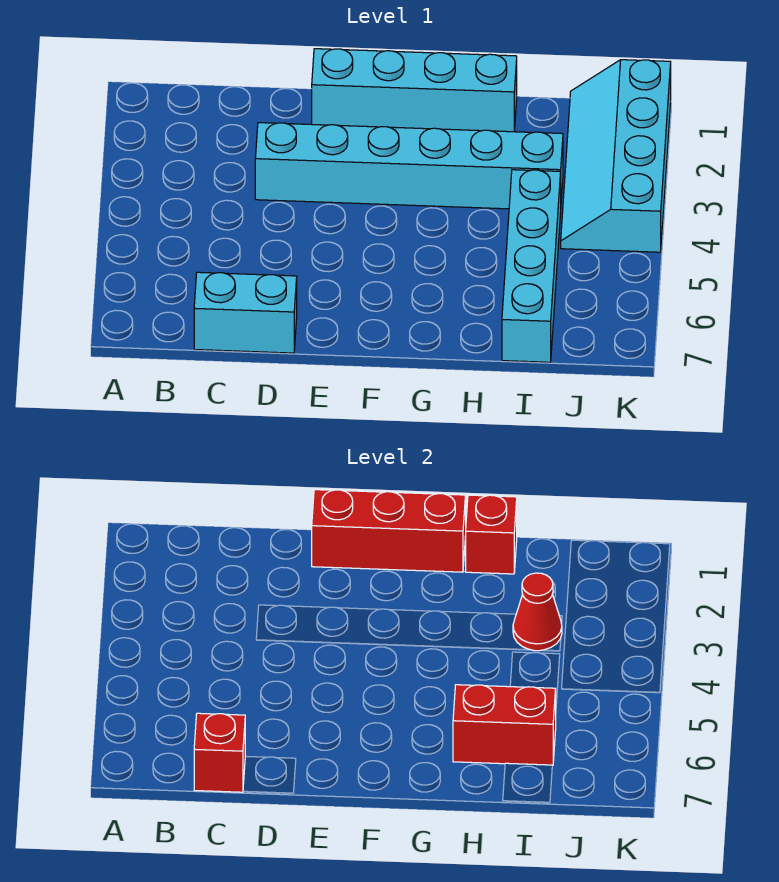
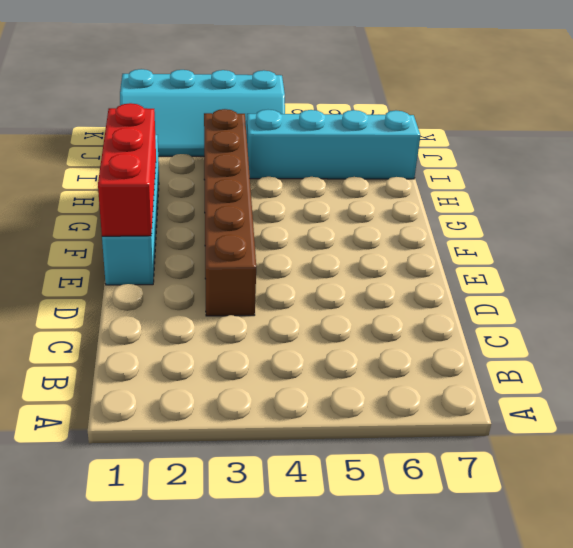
brown 1x6 brick [204,109,256,316] -> cyan 1x6 brick [255,123,563,209]
none -> cyan 1x2 brick [194,272,297,353]
none -> red 1x1 brick [194,713,245,792]

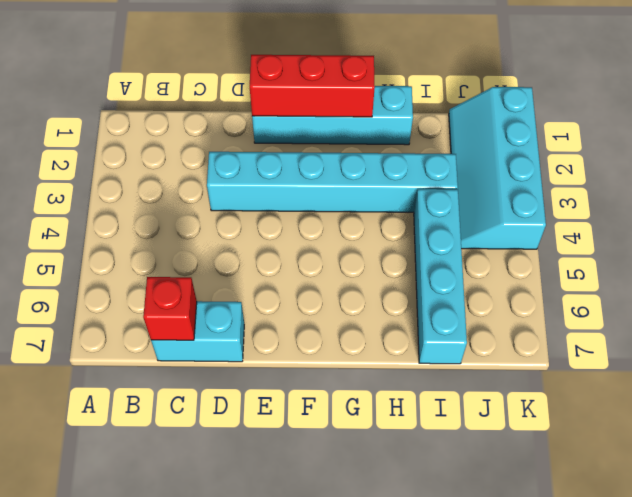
none -> red 1x1 brick [465,495,517,574]
none -> red 1x2 brick [453,685,556,765]

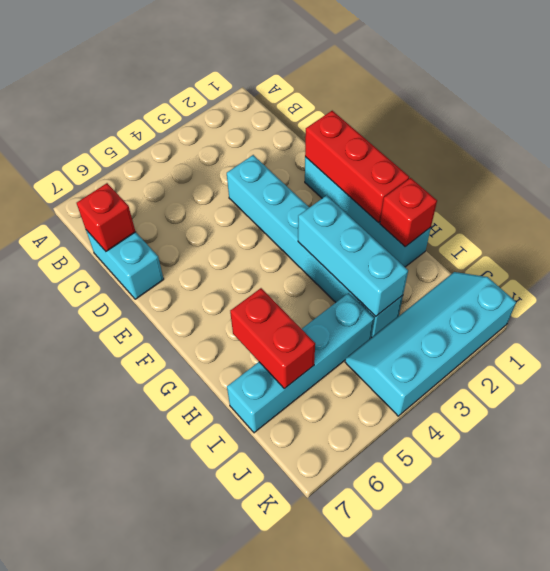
cyan 1x3 brick [298,196,408,316] -> red 1x1 cone [513,573,562,651]

